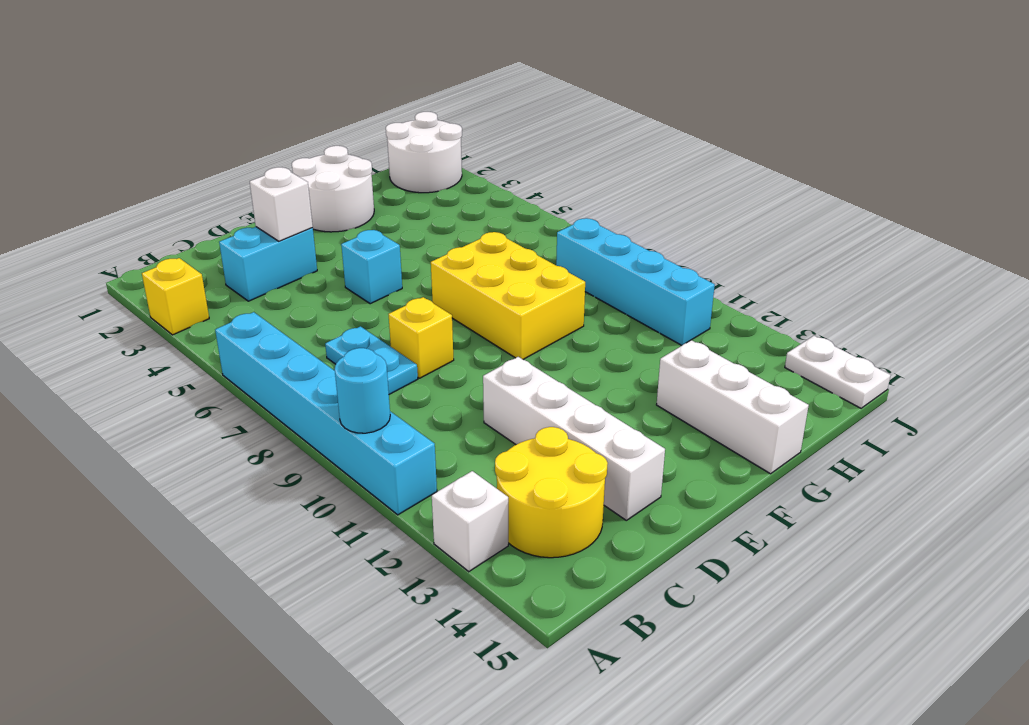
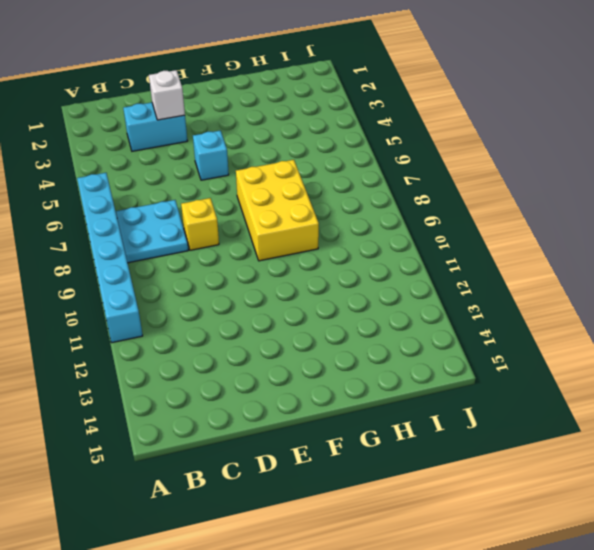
cyan 2x2 plate [116,200,188,263] -> cyan 1x2 plate [325,326,418,394]
none -> yellow 1x1 brick [142,258,209,335]
none -> white 1x1 brick [432,471,508,572]
none -> yellow 2x2 round brick [495,427,608,558]

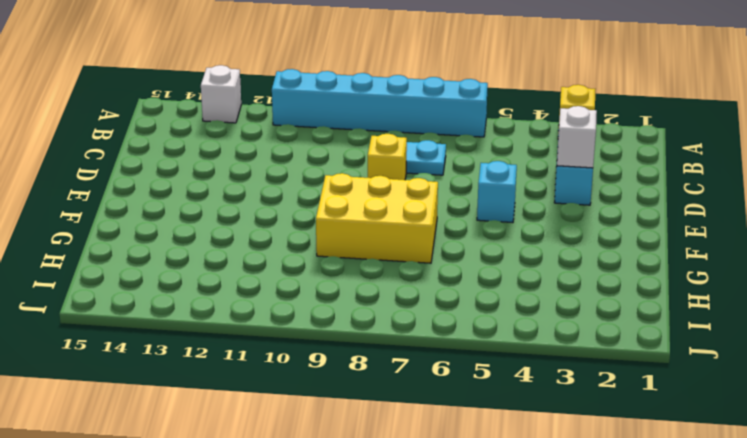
none -> yellow 2x2 round brick [495,427,608,558]
none -> white 1x4 brick [483,357,665,520]
none -> white 2x2 round brick [292,146,374,232]

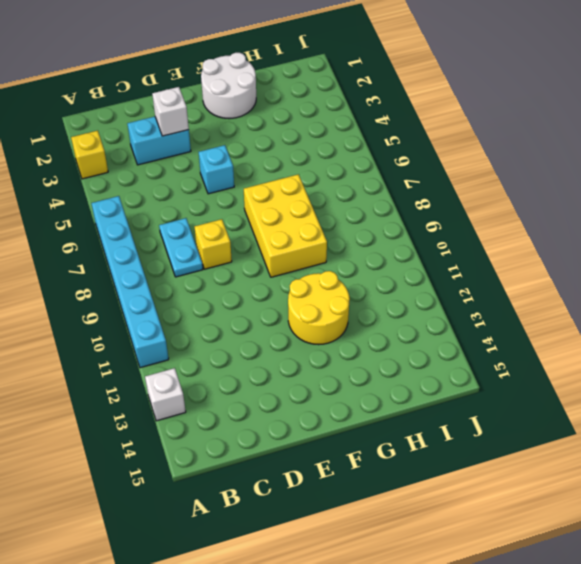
yellow 2x2 round brick [288,271,350,345] -> yellow 2x2 round brick moved to [495,427,608,558]
none -> white 1x4 brick [483,357,665,520]
none -> white 1x3 brick [657,340,809,474]
none -> white 2x2 round brick [386,112,462,193]

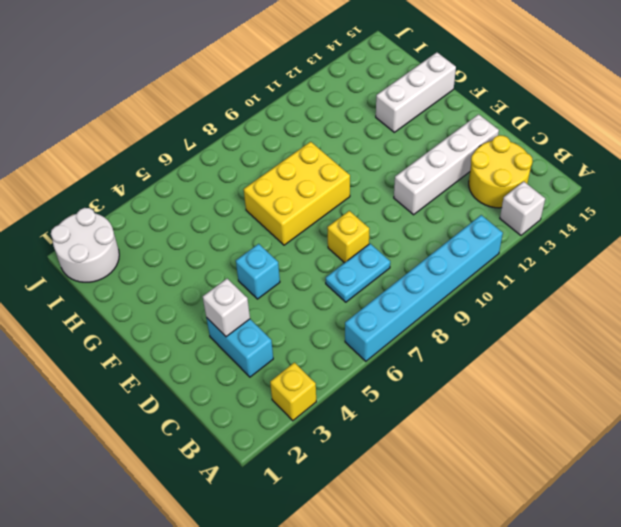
none -> white 2x2 round brick [292,146,374,232]
none -> cyan 1x4 brick [556,218,715,345]
none -> white 1x2 plate [785,336,891,408]

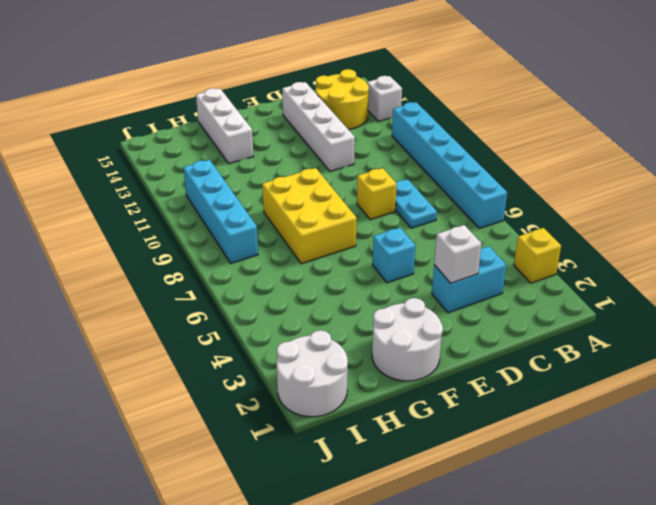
none -> white 1x2 plate [785,336,891,408]
none -> cyan 1x1 round brick [335,348,390,433]

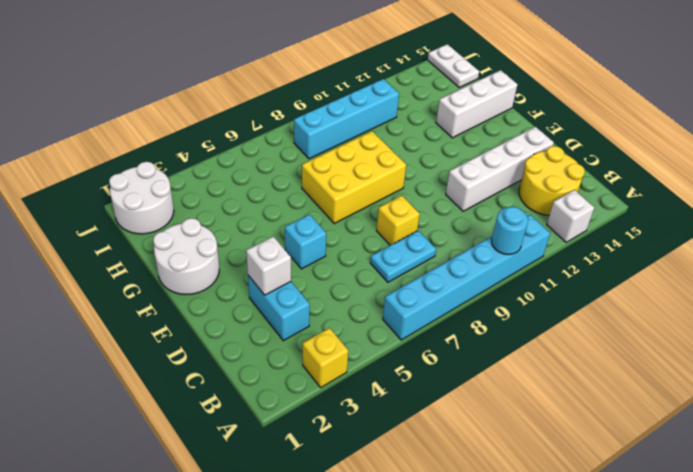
white 1x2 plate [428,44,479,87] -> white 1x2 plate turned to [785,336,891,408]

